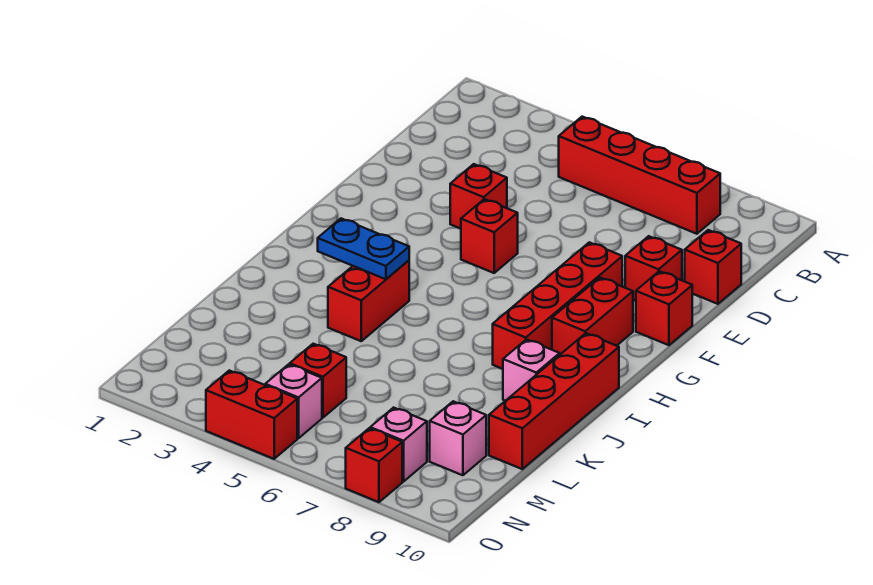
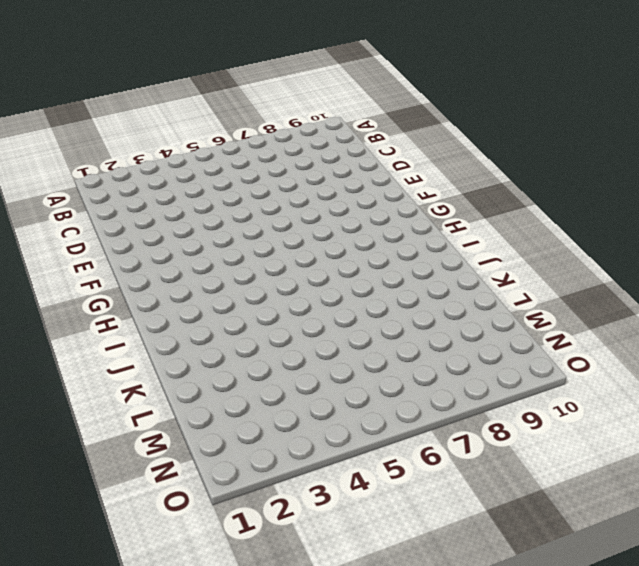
none -> red 1x4 brick [559,117,720,234]
none -> red 1x1 brick [685,230,741,304]
none -> red 1x1 brick [450,164,507,229]

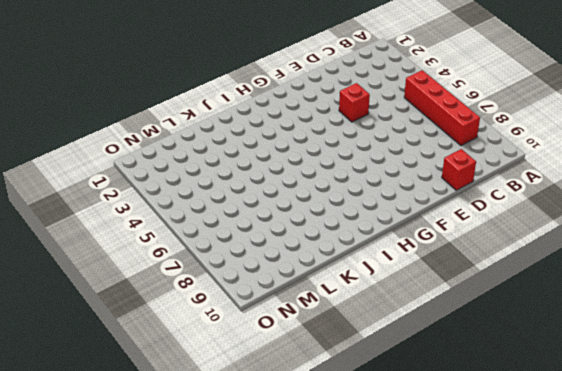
none -> red 1x1 brick [625,236,682,301]
none -> red 1x1 brick [461,199,518,273]
none -> red 1x4 brick [493,242,622,369]

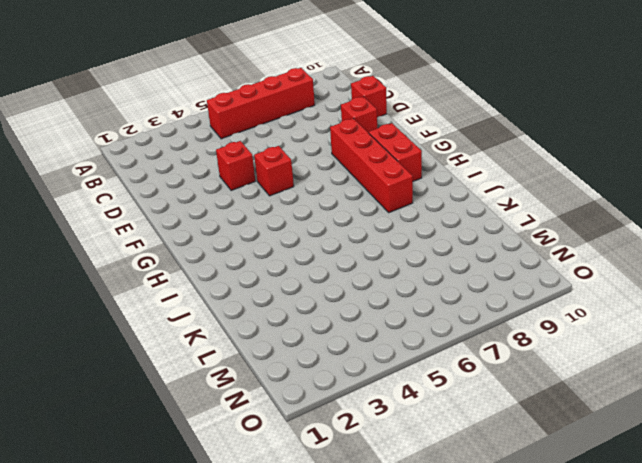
none -> red 1x1 brick [636,271,692,345]
none -> red 1x2 brick [328,260,409,341]
none -> red 1x4 brick [489,333,619,469]

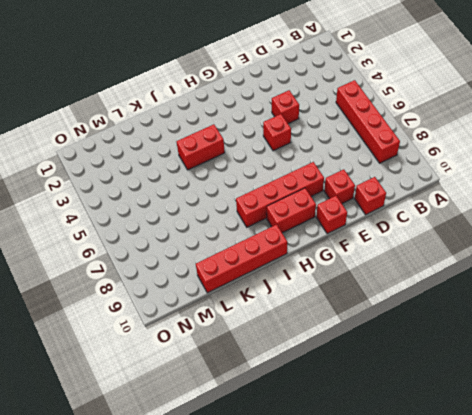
none -> pink 1x1 brick [503,339,560,401]
none -> red 1x1 brick [290,344,346,418]
none -> pink 1x1 brick [430,401,486,475]

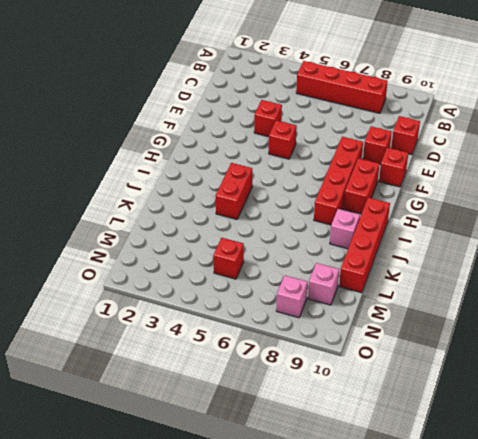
none -> pink 1x1 brick [265,364,322,438]
none -> red 1x2 brick [206,371,297,459]
none -> red 1x1 brick [346,428,402,502]

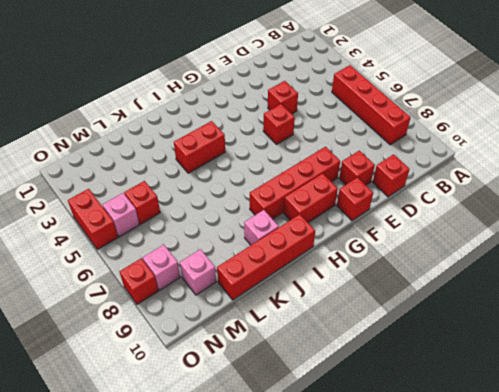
none -> blue 1x2 plate [318,219,409,279]

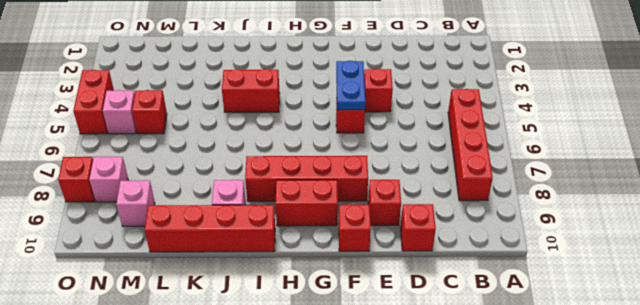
blue 1x2 plate [336,61,365,110] -> blue 1x2 plate moved to [318,219,409,279]

